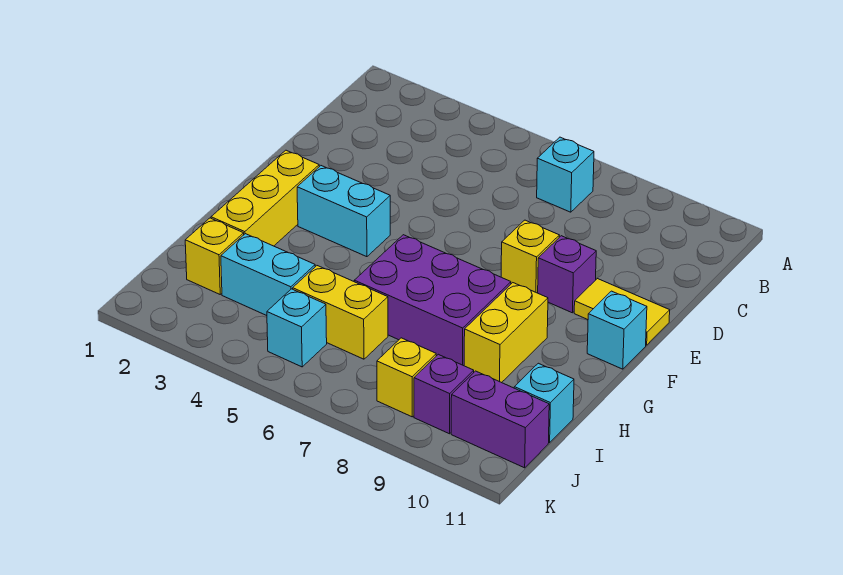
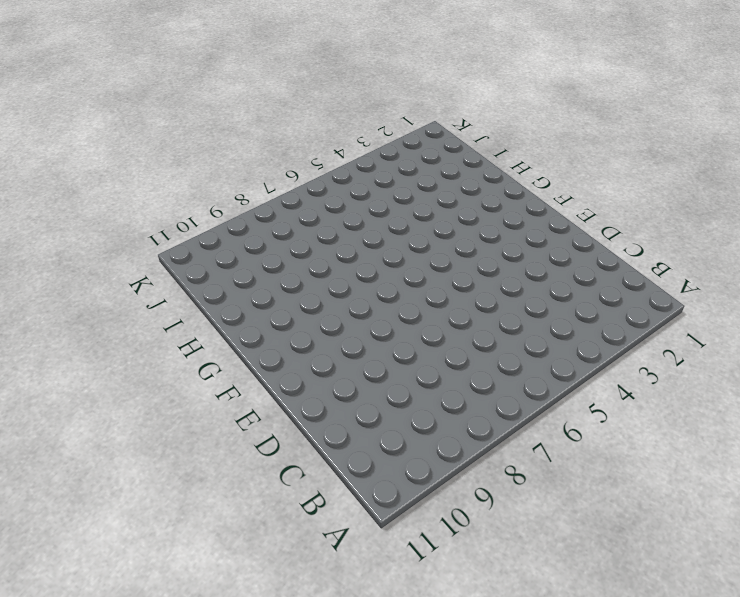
none -> cyan 1x1 brick [537,137,594,212]
none -> yellow 1x1 brick [501,220,560,293]
none -> purple 1x1 brick [538,236,596,313]

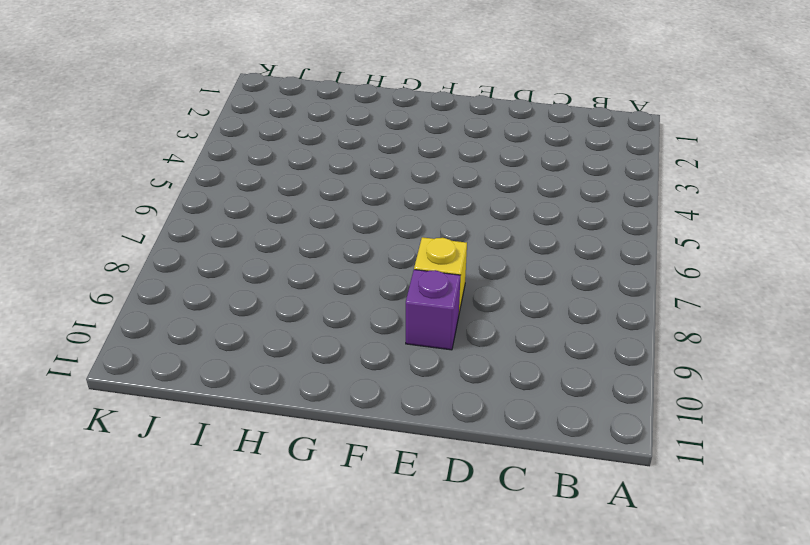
none -> cyan 1x1 brick [537,137,594,212]
none -> yellow 1x2 tile [574,279,670,345]
none -> yellow 1x3 brick [211,150,319,246]

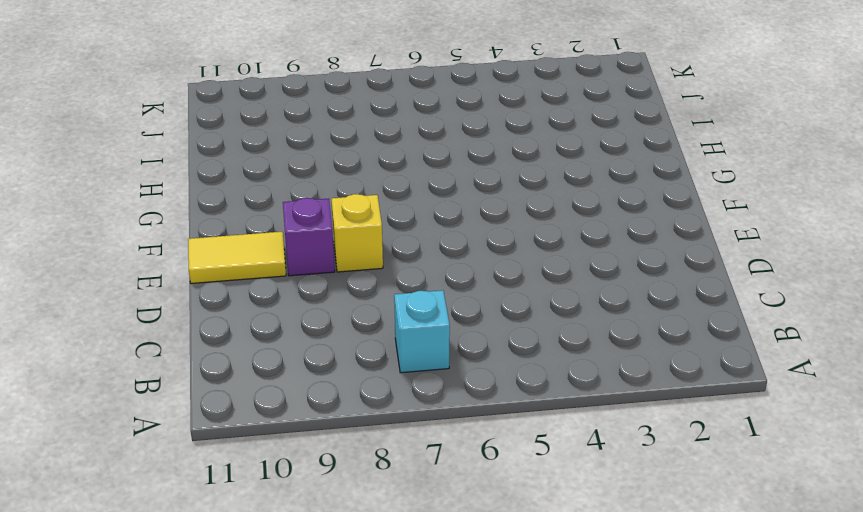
none -> yellow 1x3 brick [211,150,319,246]
none -> cyan 1x2 brick [297,166,390,257]
none -> cyan 1x1 brick [587,291,647,369]

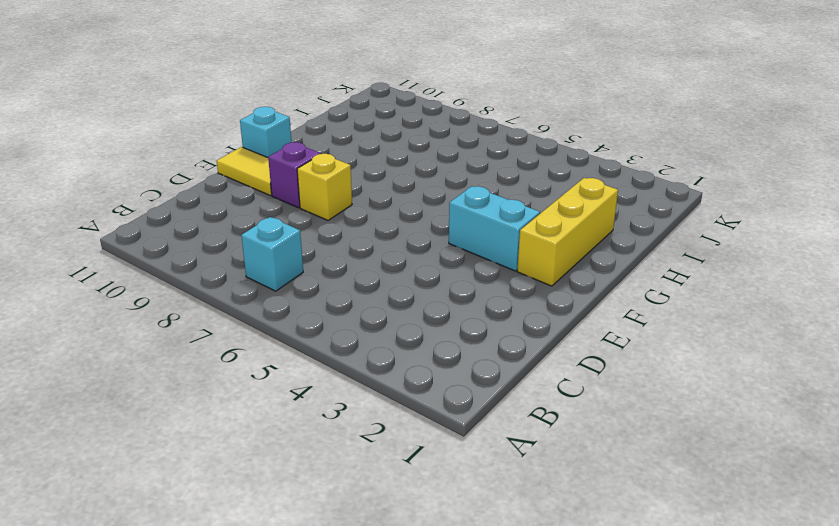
none -> purple 2x3 brick [354,235,511,366]
none -> yellow 1x2 brick [464,283,548,383]
none -> yellow 1x1 brick [185,218,244,294]

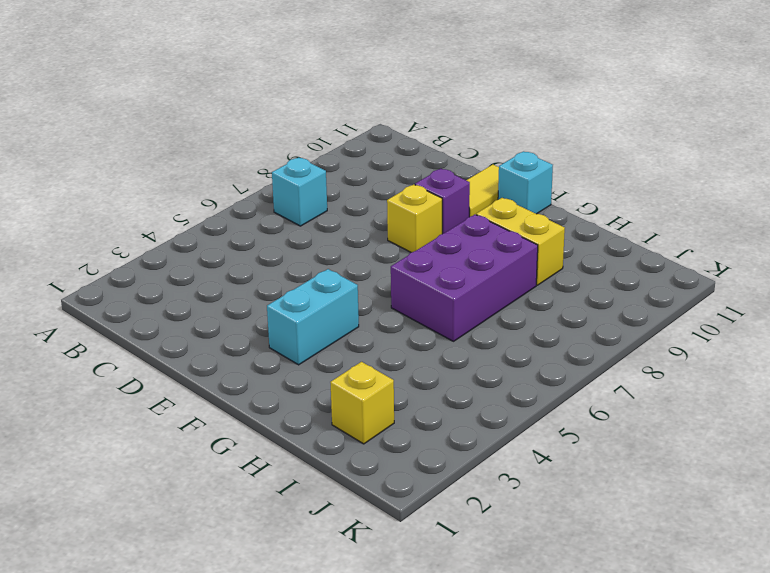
none -> yellow 1x3 brick [211,150,319,246]
none -> cyan 1x2 brick [221,234,315,316]
none -> yellow 1x2 brick [293,266,388,359]

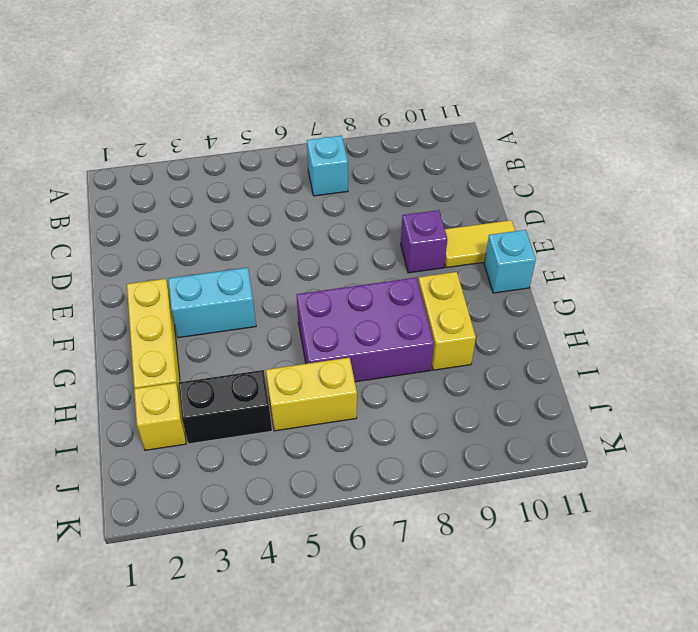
black 1x2 brick [178,370,272,444] -> cyan 1x2 brick [221,234,315,316]
none -> yellow 1x1 brick [501,220,560,293]
none -> cyan 1x1 brick [514,363,574,443]
none -> cyan 1x1 brick [267,289,327,367]

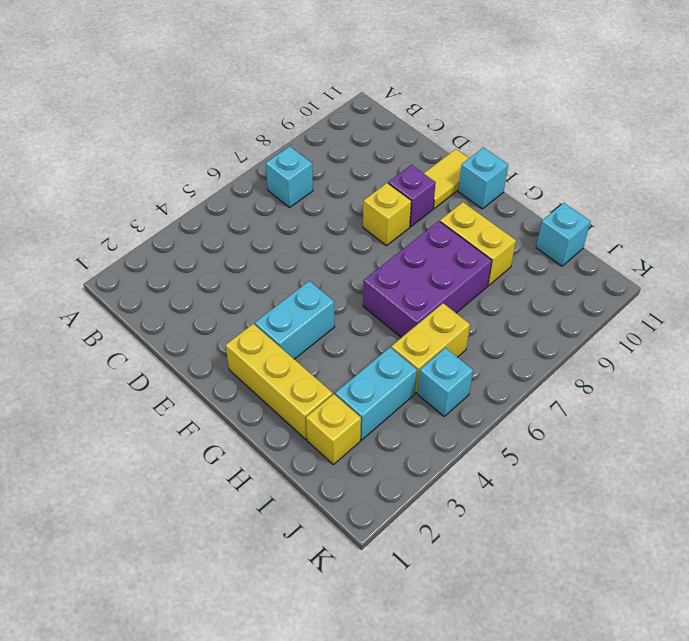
none -> yellow 1x1 brick [377,338,436,417]
none -> purple 1x1 brick [414,354,474,434]
none -> purple 1x2 brick [451,371,549,468]

